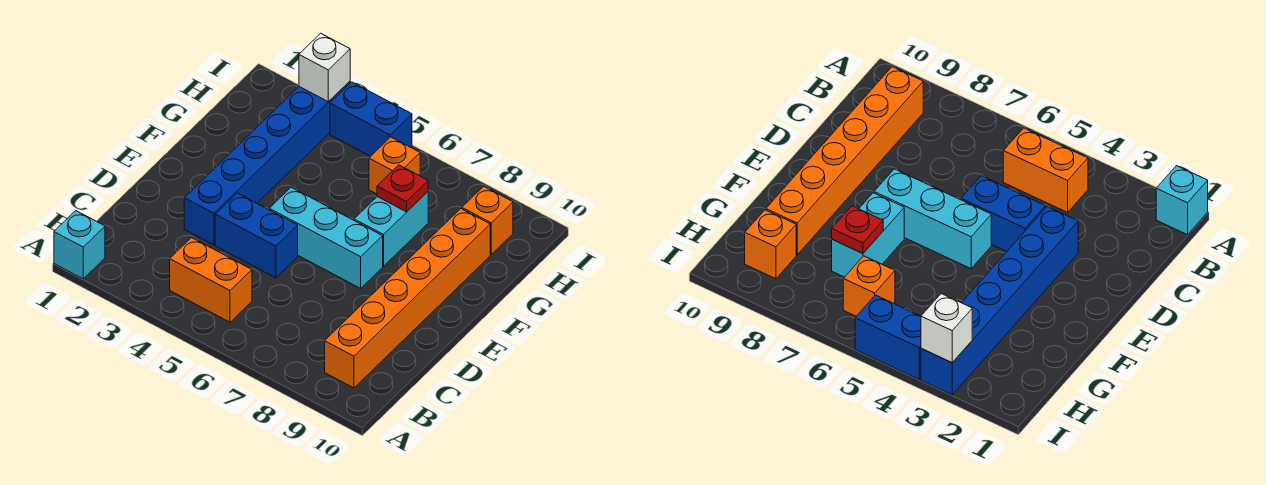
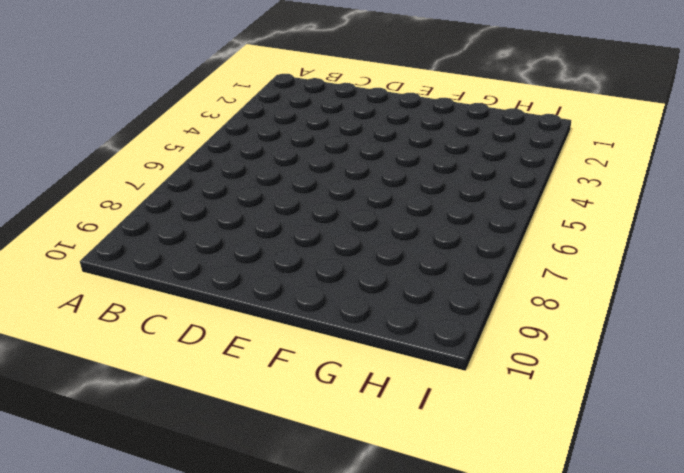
none -> cyan 1x1 brick [54,211,105,279]
none -> orange 1x2 brick [170,238,252,322]
none -> orange 1x6 brick [325,209,490,388]

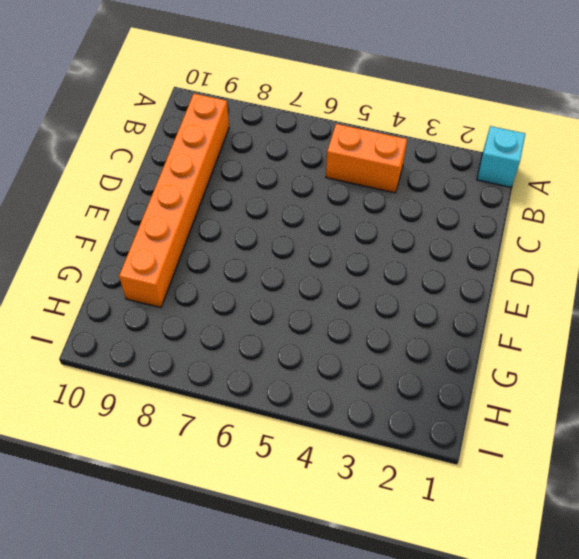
none -> blue 1x6 brick [184,81,350,245]
none -> blue 1x2 brick [215,193,298,278]
none -> cyan 1x3 brick [269,187,383,288]

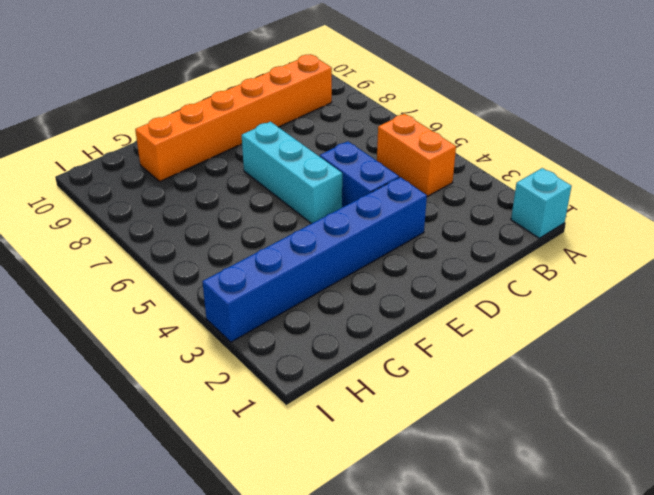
none -> cyan 1x2 brick [354,192,428,266]
none -> orange 1x1 brick [369,137,420,194]
none -> orange 1x1 brick [462,186,513,254]

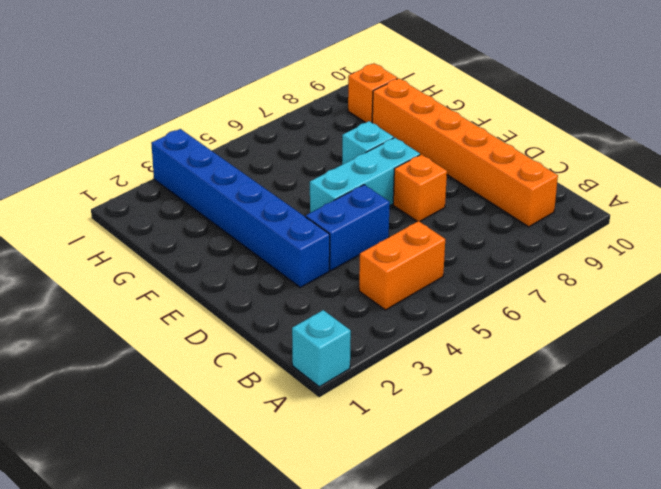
orange 1x1 brick [393,154,447,222] -> orange 1x1 brick moved to [369,137,420,194]
cyan 1x1 brick [342,121,394,165] -> cyan 1x2 brick [354,192,428,266]
none -> blue 1x2 brick [330,82,412,156]
none -> red 1x1 plate [377,165,428,212]
none -> white 1x1 brick [299,33,350,102]

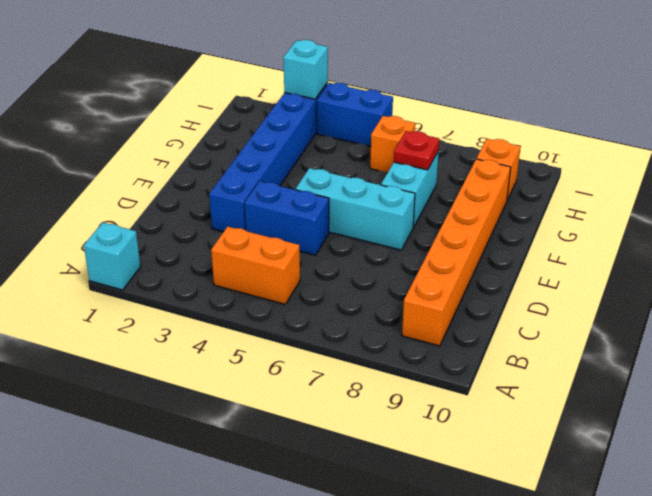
cyan 1x1 brick [283,40,328,99] -> white 1x1 brick [299,33,350,102]

